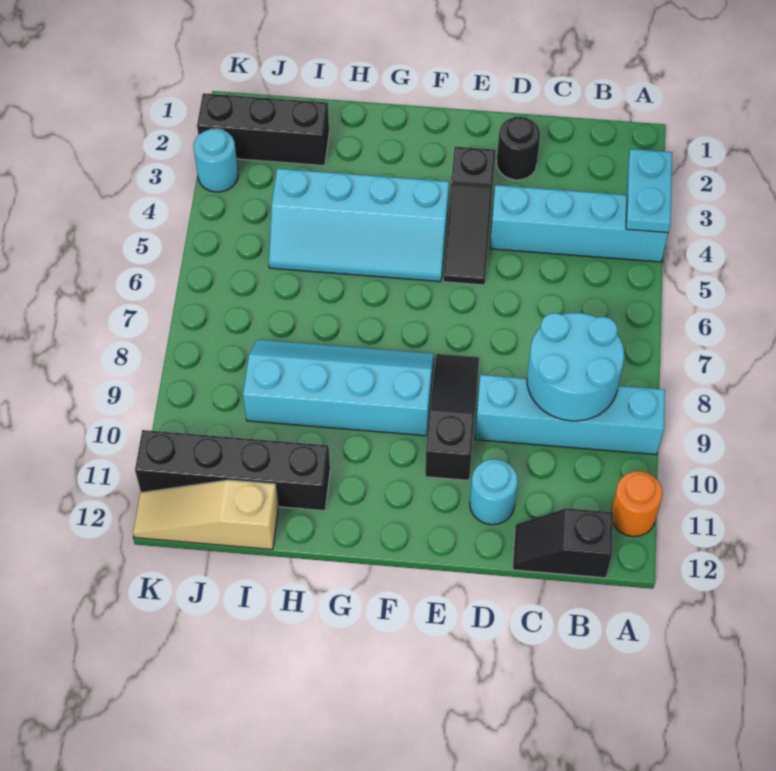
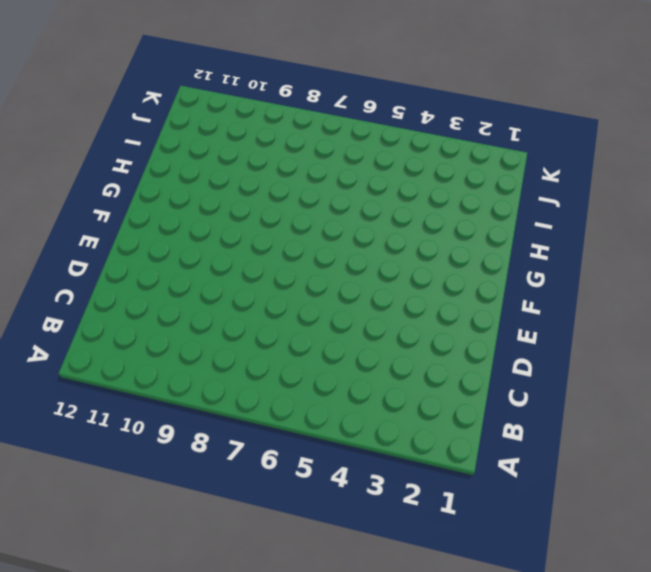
none -> cyan 1x4 brick [490,185,668,262]
none -> cyan 1x4 brick [475,375,665,455]
none -> orange 1x1 round brick [611,471,663,537]

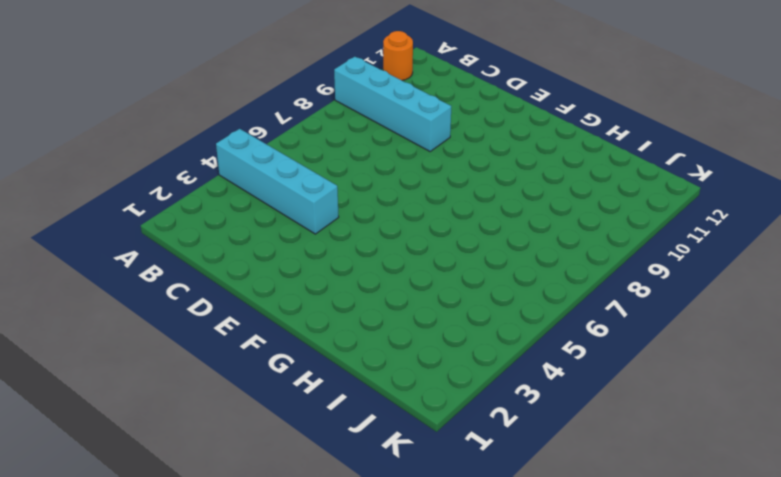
none -> black 1x2 slope [513,508,613,578]
none -> black 1x1 round brick [497,117,540,180]
none -> cyan 1x1 round brick [470,459,518,525]

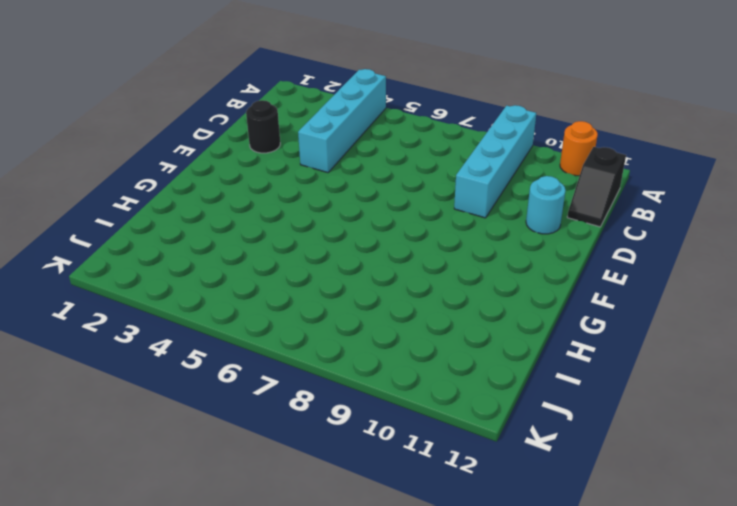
none -> black 1x3 slope [443,147,496,285]
none -> black 1x3 slope [425,354,479,480]
none -> cyan 2x4 slope [269,169,449,282]

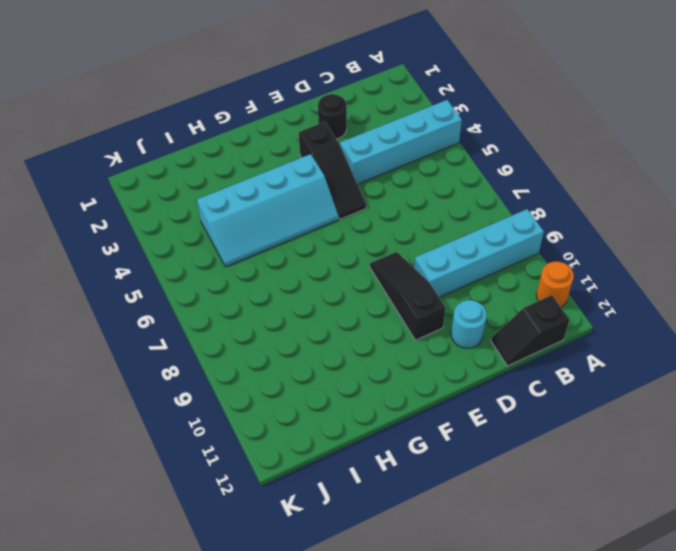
none -> cyan 2x4 slope [243,340,434,436]
none -> black 1x4 brick [135,430,330,511]
none -> black 1x3 brick [197,93,329,166]

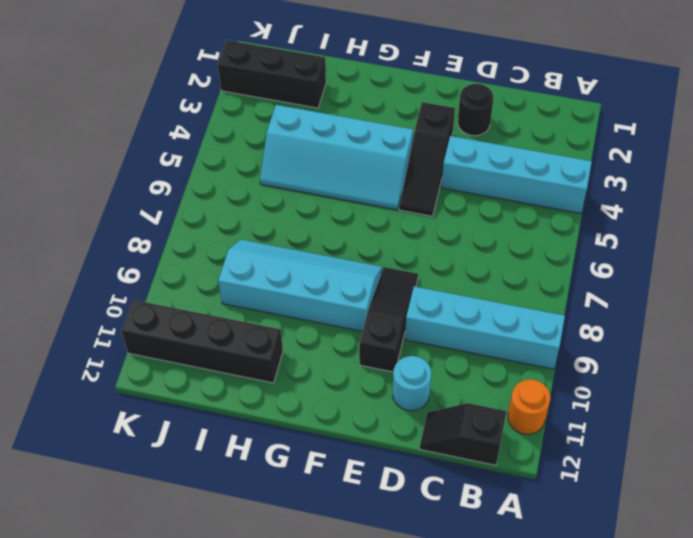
none -> tan 1x3 slope [133,480,278,550]
none -> cyan 1x1 round brick [194,129,238,192]
none -> cyan 1x2 plate [626,149,672,233]

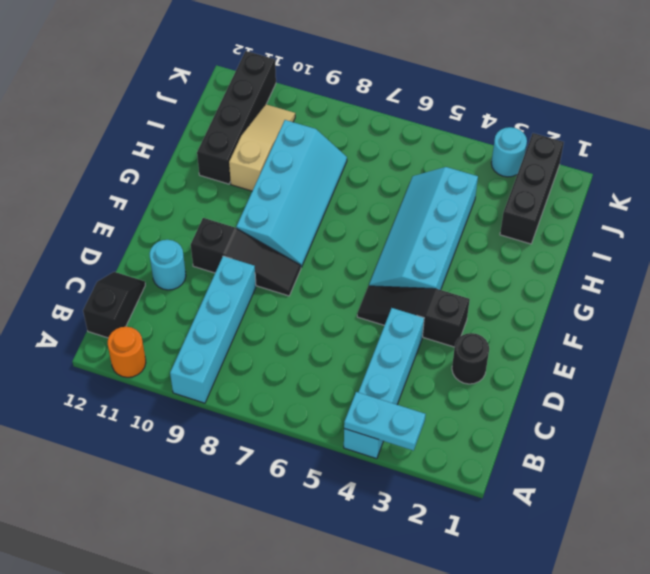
tan 1x3 slope [229,104,295,191] -> tan 1x3 slope moved to [133,480,278,550]
none -> cyan 2x2 round brick [527,313,624,421]

